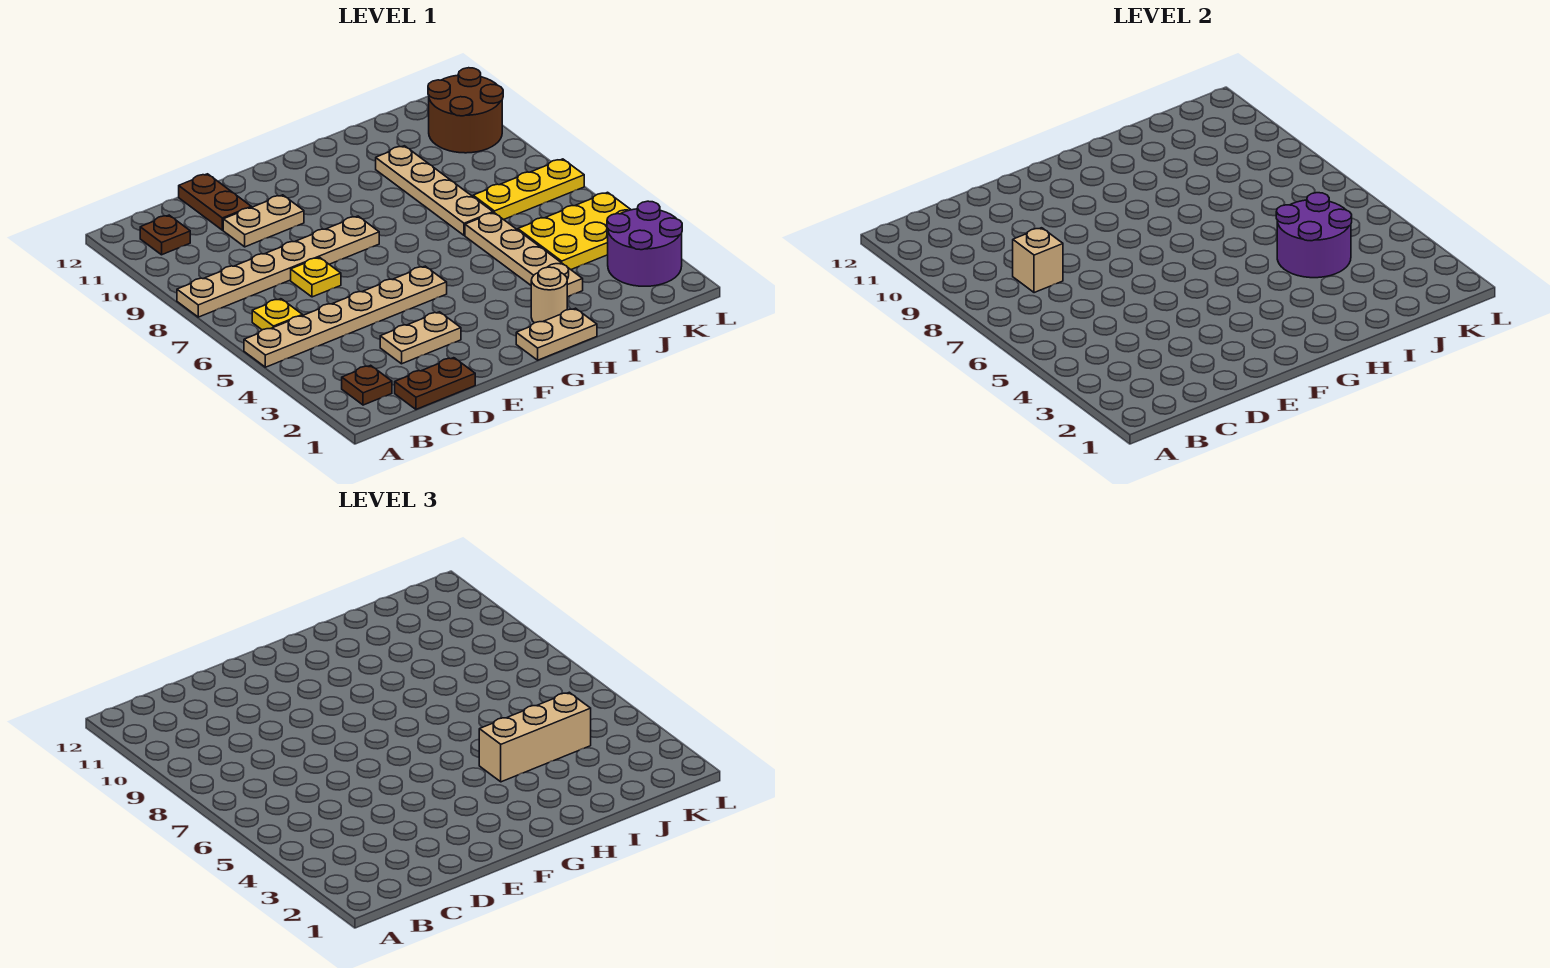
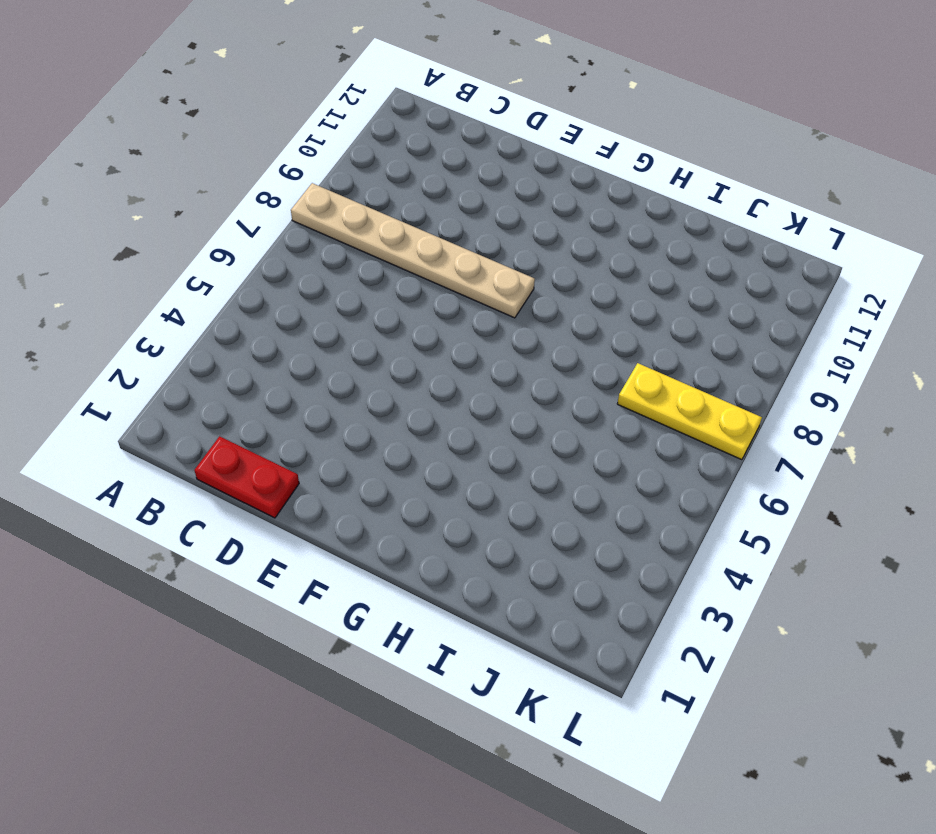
red 1x2 plate [194,436,299,518] -> brown 1x2 plate [395,358,475,409]
none -> tan 1x6 plate [244,266,447,367]
none -> brown 1x1 plate [342,365,392,405]
none -> yellow 1x1 plate [252,299,302,330]

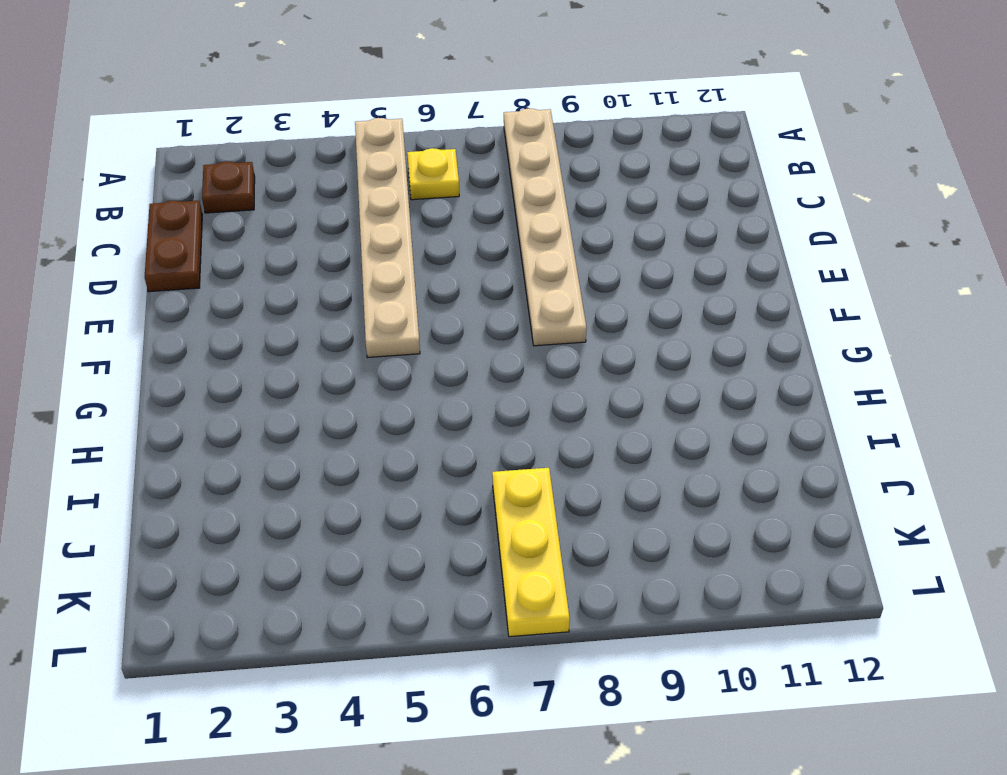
none -> brown 1x1 plate [140,215,190,255]
none -> tan 1x2 plate [380,312,461,364]
none -> yellow 1x1 plate [291,257,341,297]

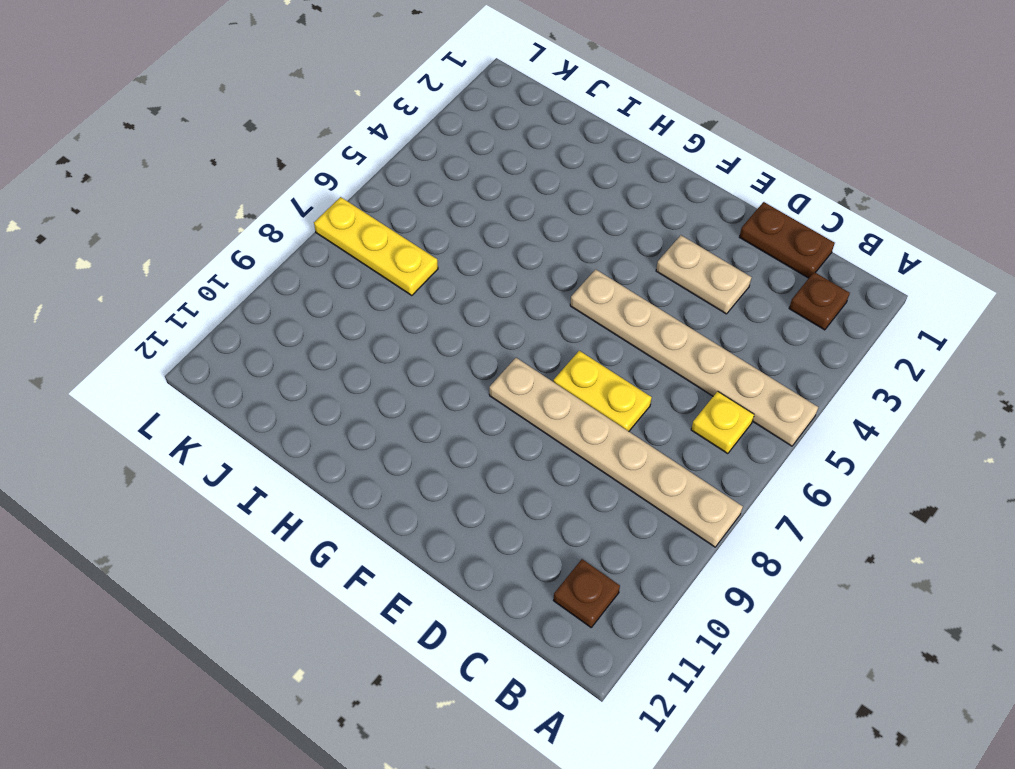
yellow 1x2 plate [553,351,652,431] -> yellow 1x1 plate [291,257,341,297]
none -> tan 1x2 plate [223,195,304,247]
none -> brown 1x2 plate [179,174,251,230]
none -> tan 1x2 plate [516,308,597,360]

